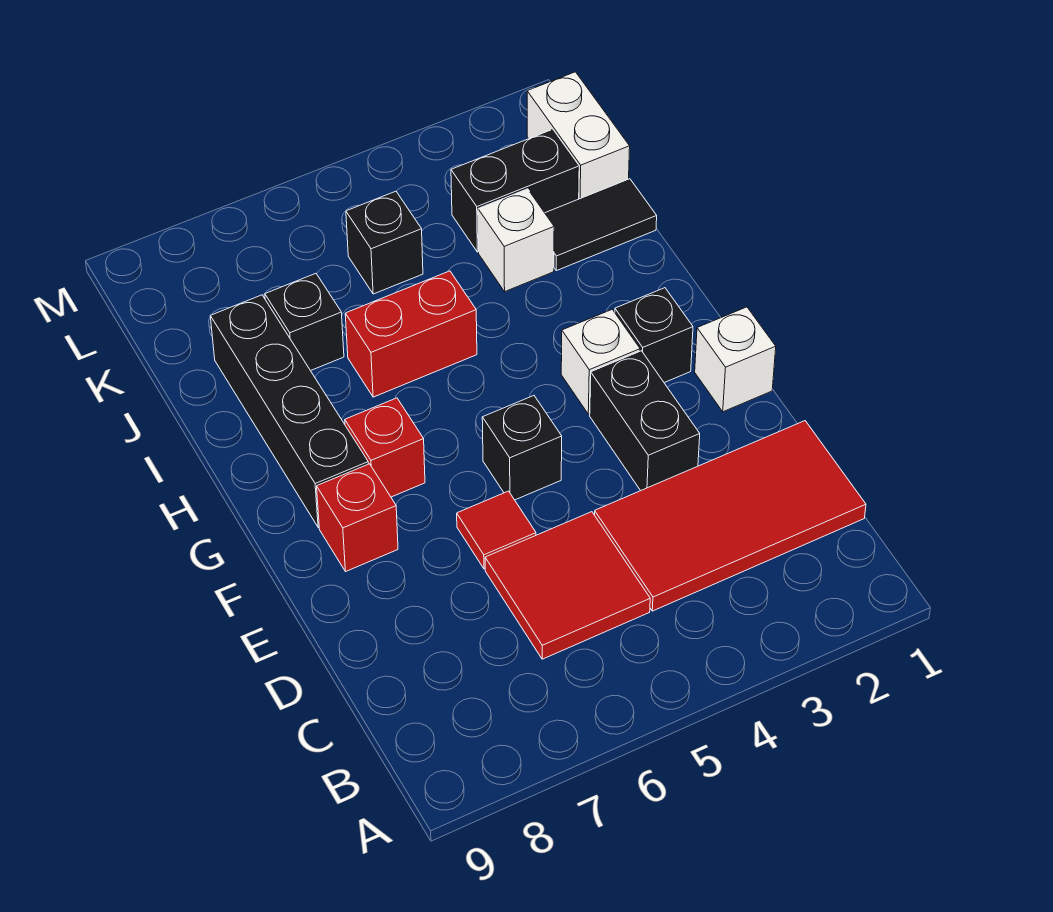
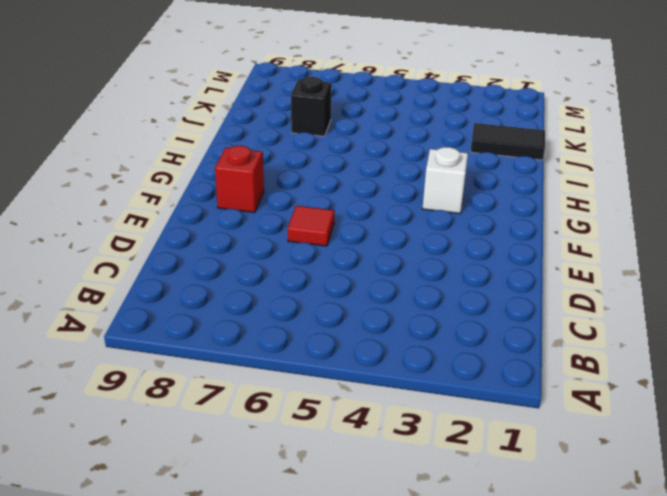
none -> red 2x4 tile [595,421,866,611]
none -> red 2x2 tile [485,512,650,659]
none -> black 1x2 brick [590,351,700,491]

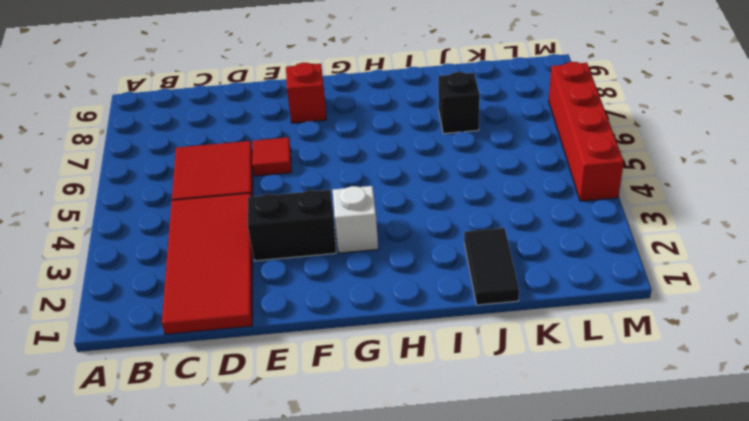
red 1x4 brick [549,62,624,201] -> none
none -> white 1x1 brick [695,307,776,412]
none -> black 1x1 brick [482,396,562,500]
none -> black 1x1 brick [615,288,693,383]

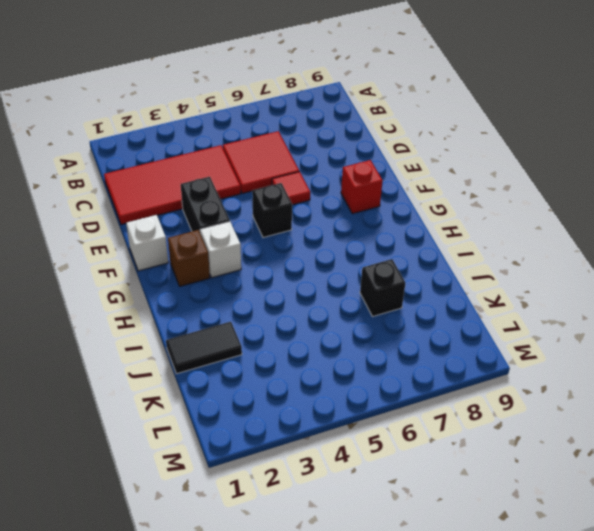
brown 1x1 brick [168,230,210,286] -> black 1x1 brick [615,288,693,383]
none -> red 1x1 brick [345,398,425,497]
none -> black 1x4 brick [210,295,368,527]
none -> red 1x2 brick [345,271,477,397]

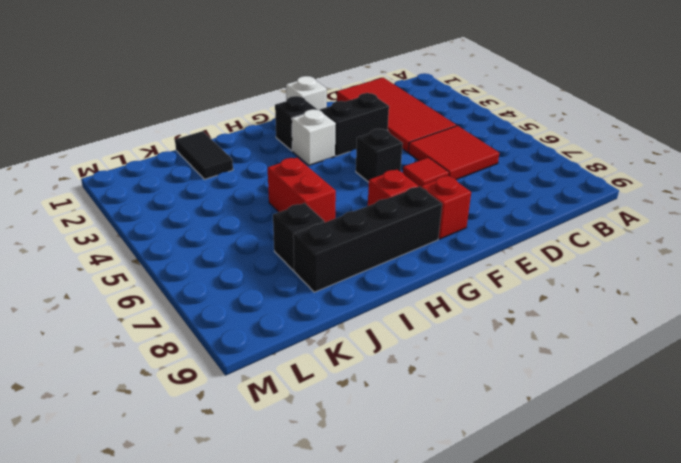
none -> white 1x1 brick [478,189,554,291]
none -> white 1x2 brick [527,72,630,199]
none -> black 1x2 brick [451,130,578,252]

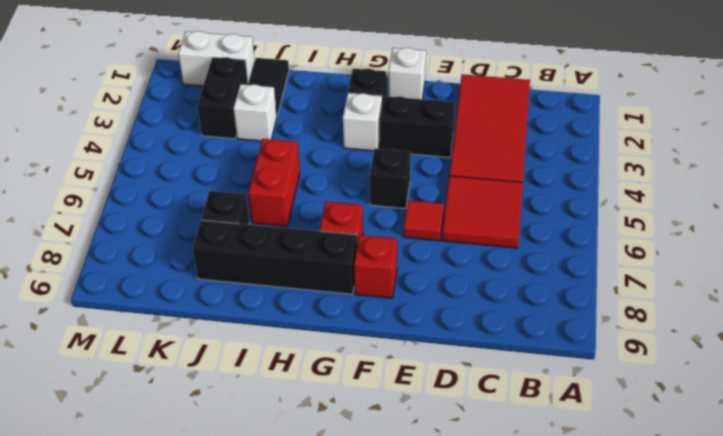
none -> black 1x1 brick [346,191,423,294]

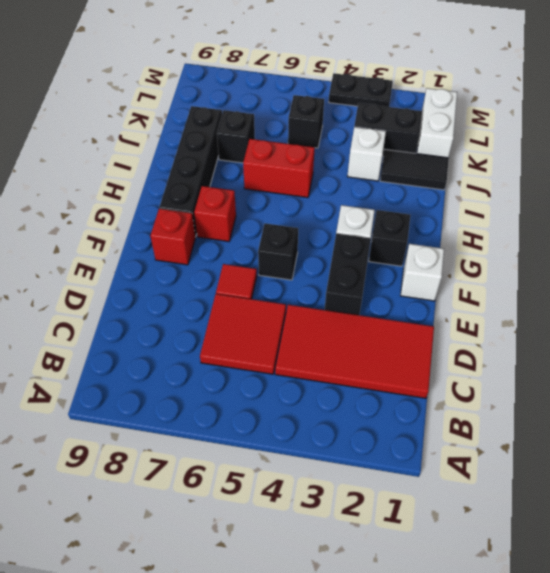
black 1x2 plate [329,73,393,107] -> none

